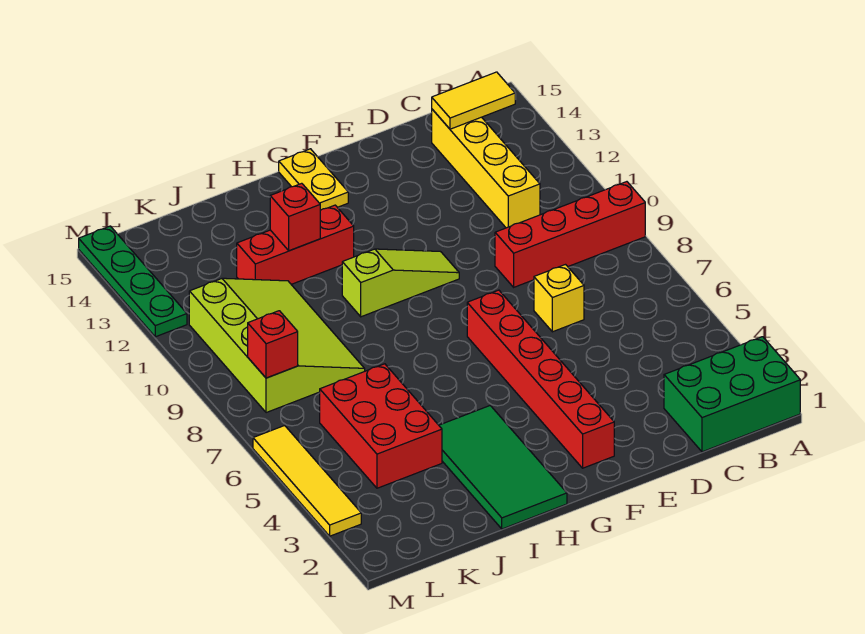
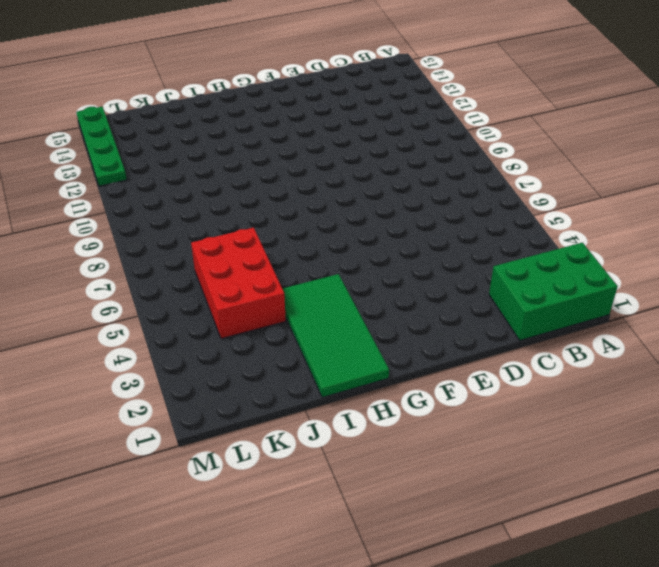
none -> red 1x4 brick [495,182,645,287]
none -> yellow 1x4 brick [432,109,540,228]
none -> yellow 1x1 brick [534,265,584,332]

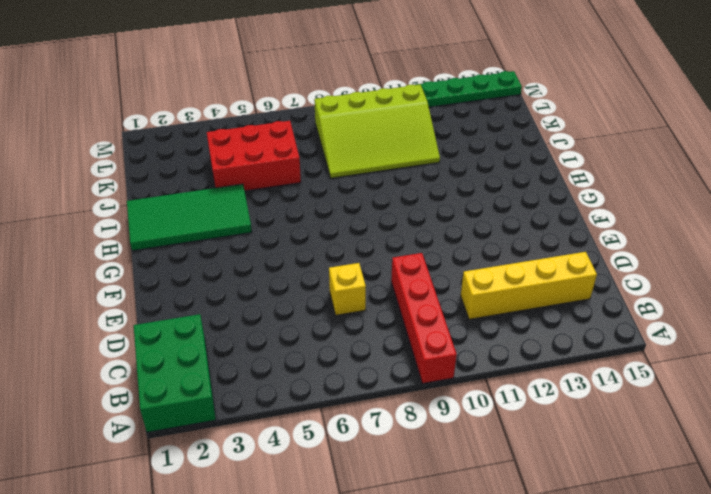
none -> red 1x6 brick [467,290,614,468]
none -> lime 1x3 slope [342,249,459,317]
none -> yellow 1x2 plate [279,149,348,210]

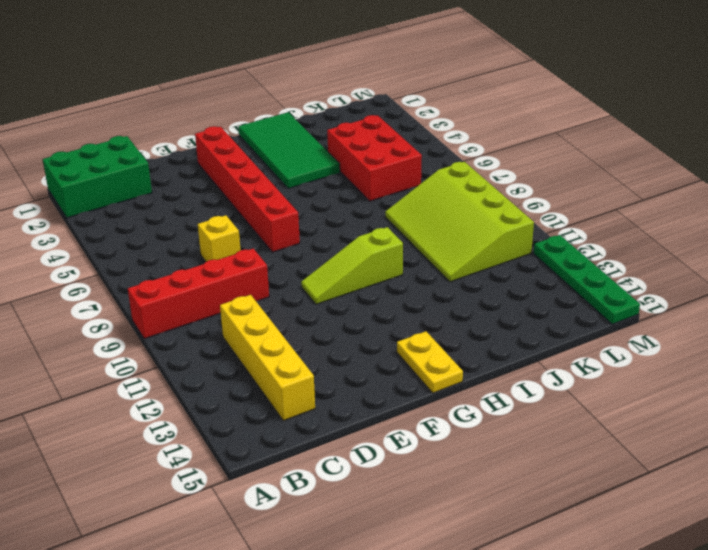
none -> red 1x3 brick [237,205,354,284]
none -> yellow 1x4 tile [253,425,361,536]
none -> yellow 1x2 tile [432,72,515,129]

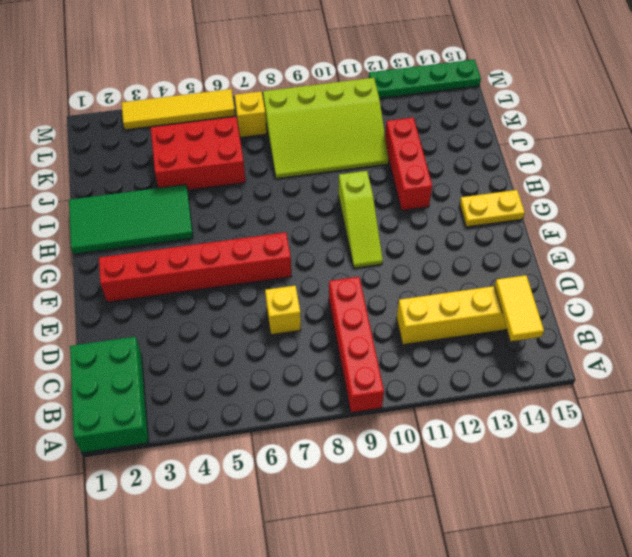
yellow 1x1 brick [235,91,267,137] -> none
none -> red 1x1 brick [270,183,320,251]
none -> red 1x1 brick [248,311,298,378]

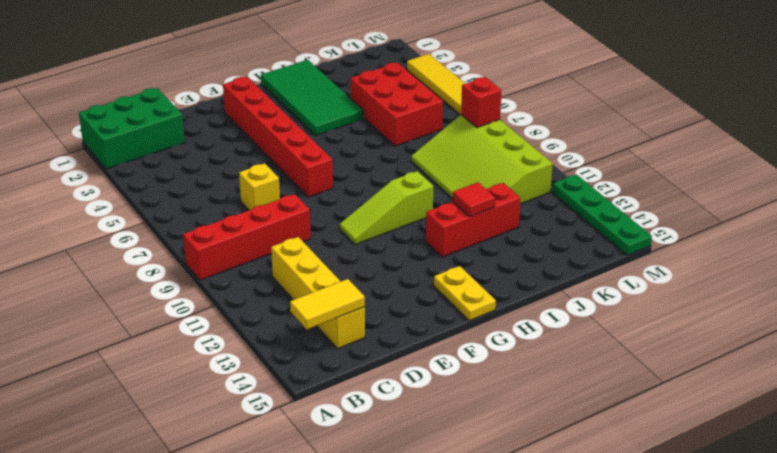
red 1x1 tile [453,182,495,217] -> red 1x1 brick [270,183,320,251]

